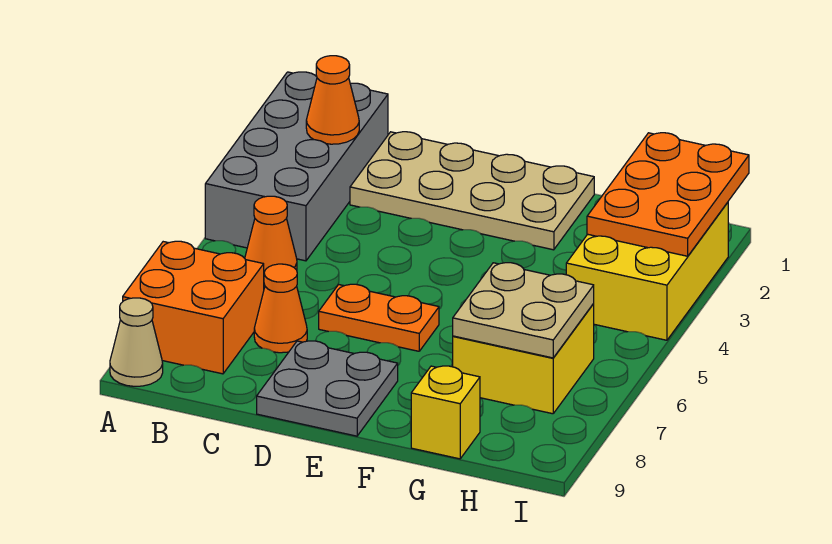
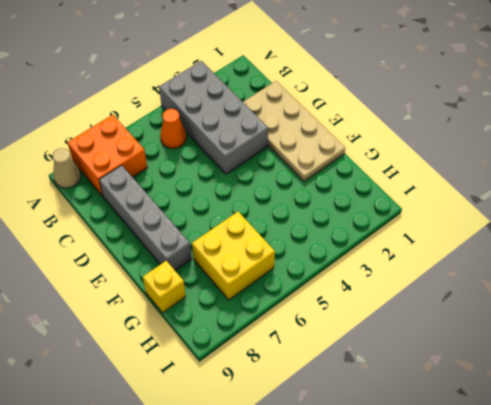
grey 2x4 brick [159,61,268,174] -> grey 2x4 brick turned to [205,72,388,261]
grey 1x4 brick [99,165,192,271] -> grey 2x2 plate [257,341,398,436]
none -> orange 1x1 cone [254,264,307,353]
none -> orange 1x2 plate [319,284,439,351]
none -> yellow 2x3 brick [566,202,728,340]

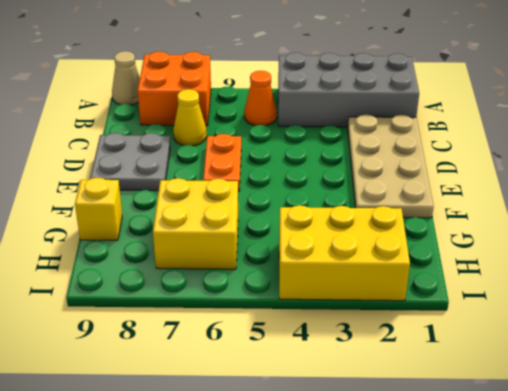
yellow 1x1 cone [173,89,207,146] -> orange 1x1 cone [254,264,307,353]
none -> orange 1x1 cone [306,56,359,144]
none -> tan 2x2 plate [453,263,594,358]
none -> orange 2x3 plate [587,133,749,256]

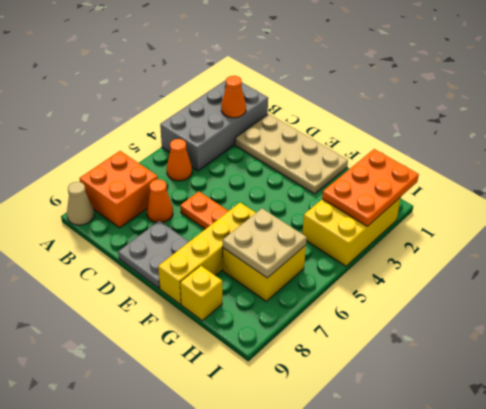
yellow 1x4 brick [158,203,256,304] -> none

